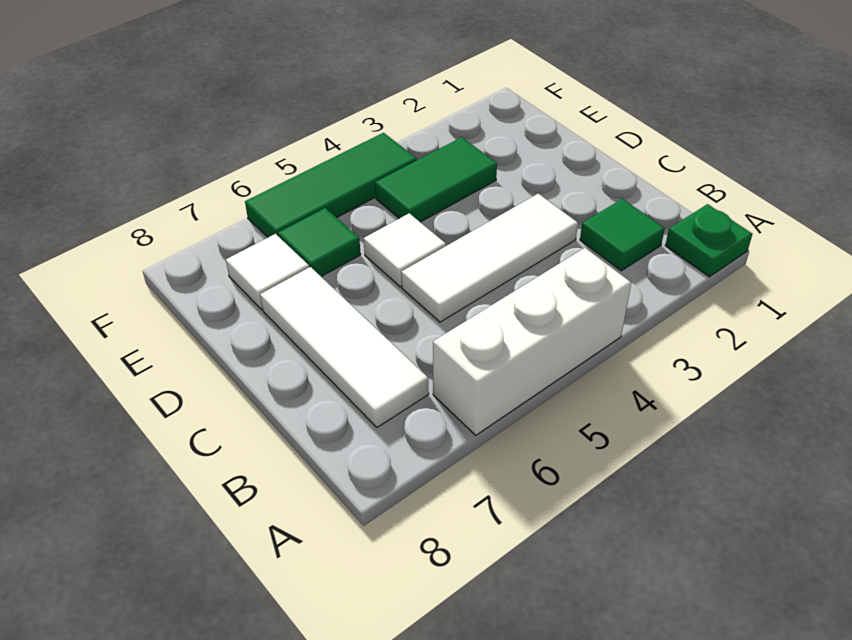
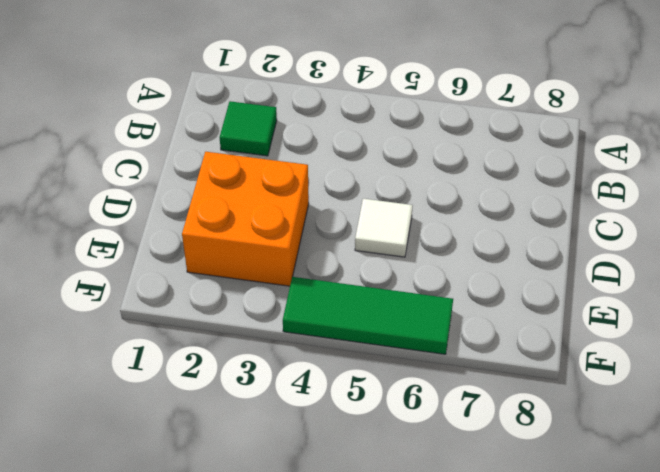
orange 2x2 brick [182,152,309,286] -> green 1x2 tile [375,137,497,222]
none -> green 1x1 plate [665,204,752,277]
none -> white 1x3 brick [433,248,631,435]

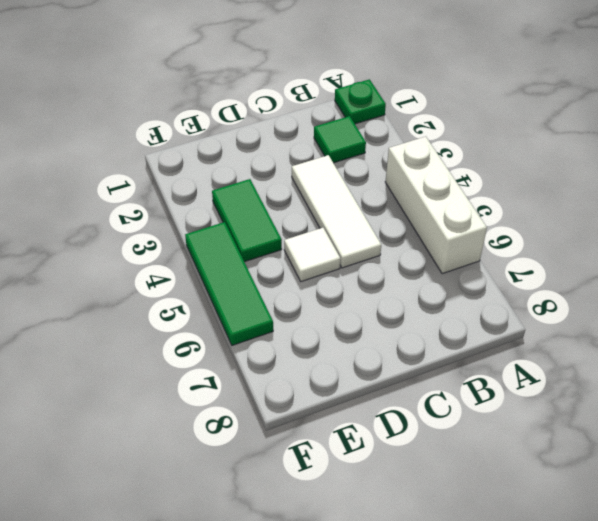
none -> white 1x3 tile [260,267,429,427]
none -> green 1x1 tile [278,208,361,277]

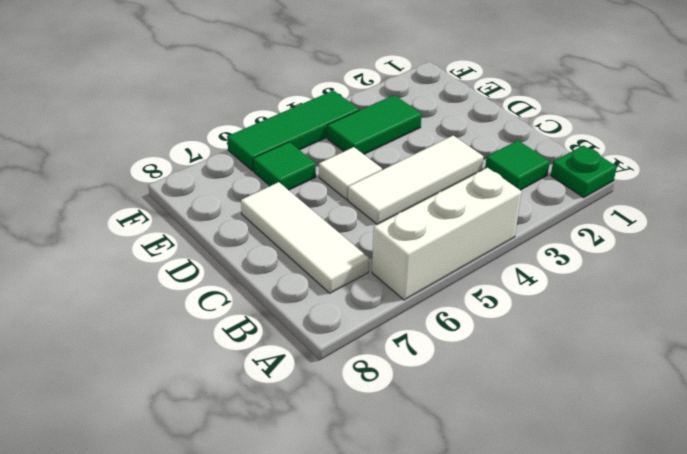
none -> white 1x1 tile [226,234,309,309]

